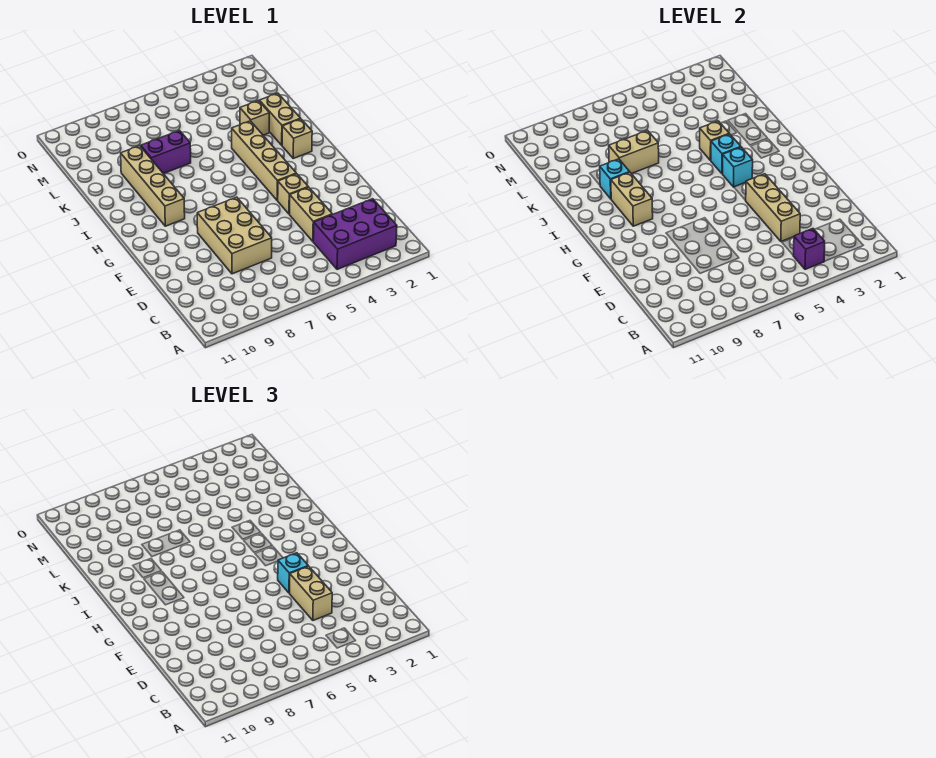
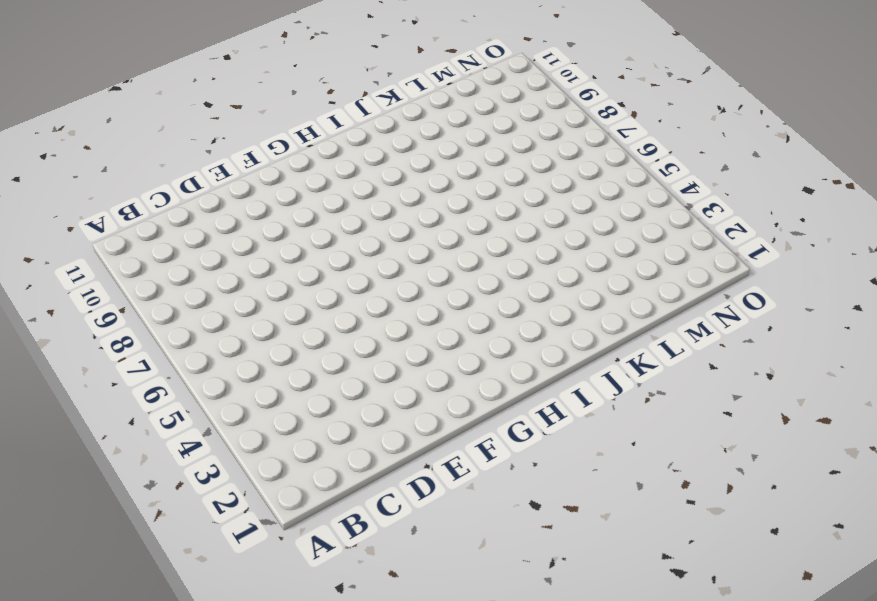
none -> purple 2x3 brick [313,199,397,269]
none -> tan 1x2 brick [290,187,332,241]
none -> tan 2x3 brick [197,197,272,274]

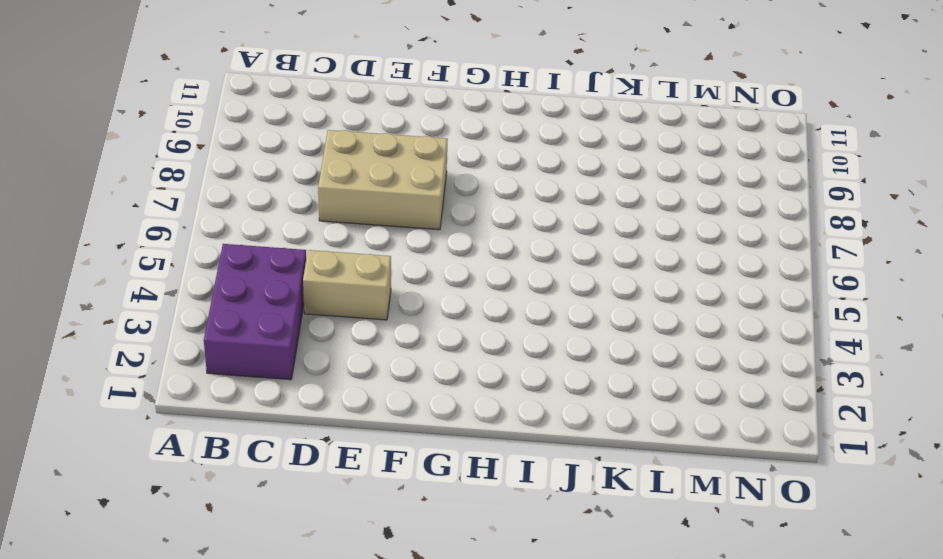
none -> tan 1x1 brick [277,174,308,214]
none -> tan 1x4 brick [232,121,296,200]
none -> tan 1x4 brick [121,146,185,226]

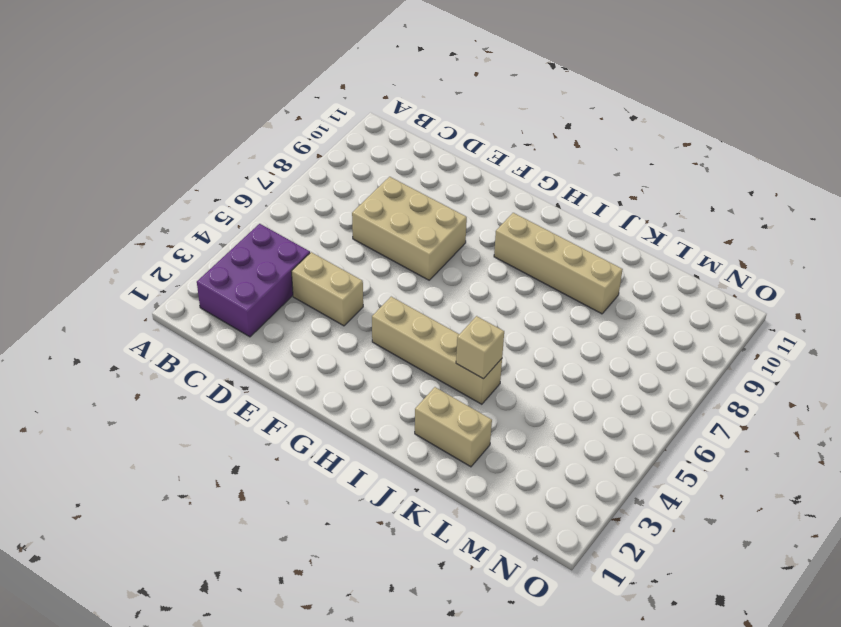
none -> tan 1x1 brick [277,174,308,214]
none -> tan 1x1 brick [282,119,312,158]
none -> tan 1x1 brick [240,101,269,135]

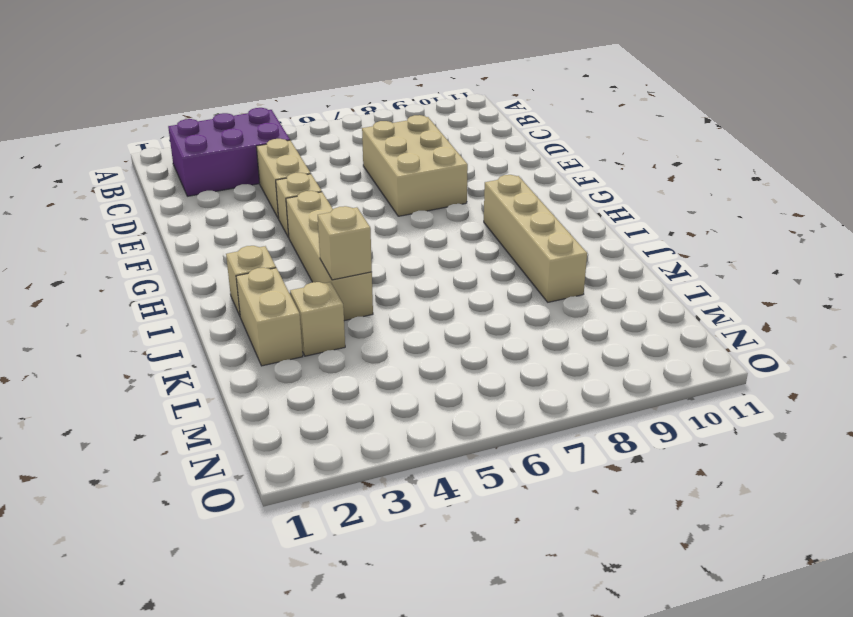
none -> purple 1x2 brick [141,131,191,174]
none -> purple 1x1 brick [793,229,825,269]
none -> tan 1x3 brick [746,174,800,241]

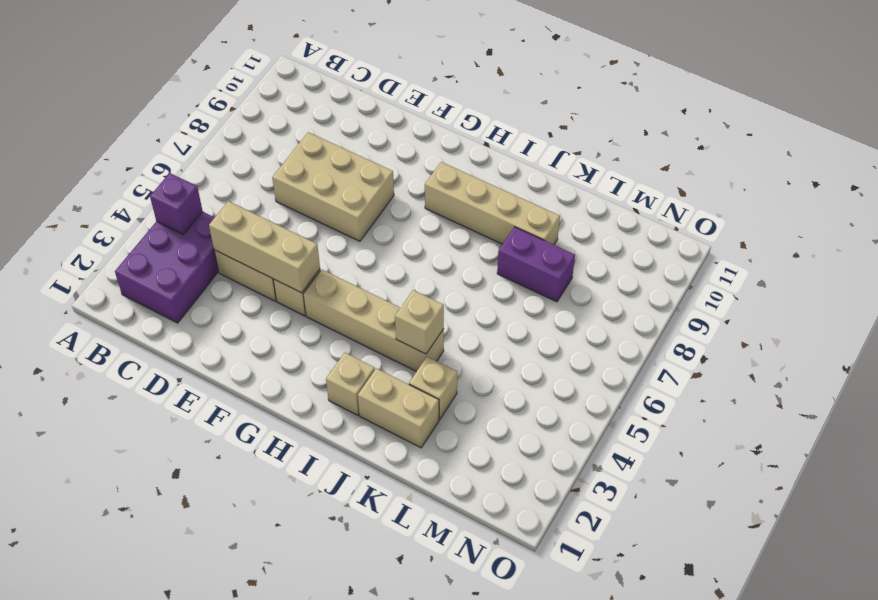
purple 1x2 brick [497,227,575,302] -> purple 1x2 brick turned to [141,131,191,174]
none -> cyan 1x1 brick [723,147,753,187]
none -> tan 1x2 brick [611,172,653,226]
none -> cyan 1x1 brick [711,134,741,174]

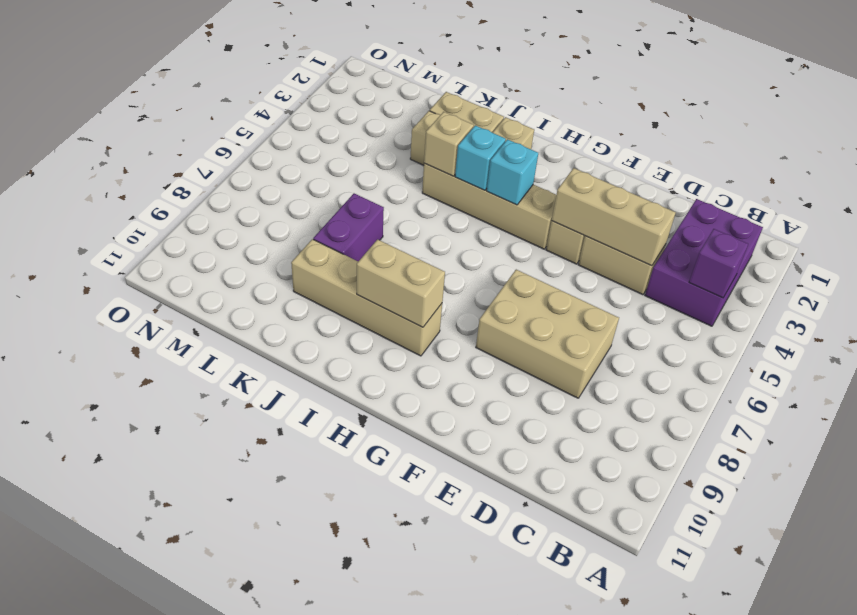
none -> cyan 1x1 brick [600,159,629,199]
none -> tan 1x2 brick [609,131,659,174]
none -> tan 1x2 brick [290,566,332,620]

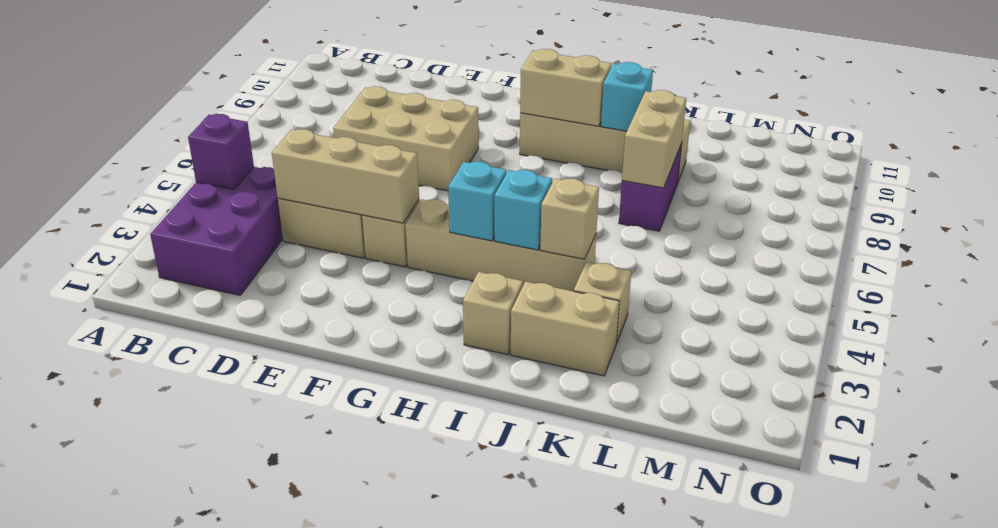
none -> tan 1x2 brick [290,566,332,620]
none -> cyan 1x1 brick [278,553,308,593]

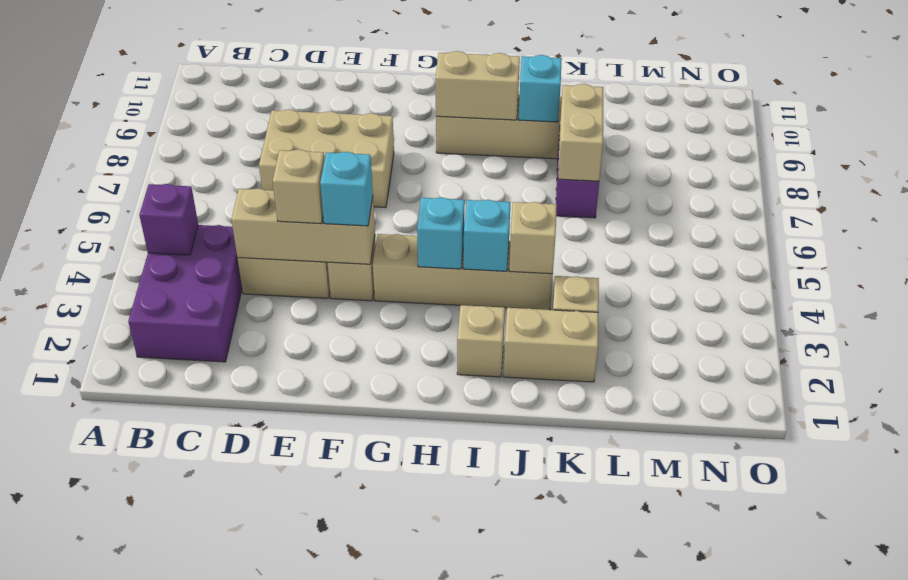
tan 1x1 brick [273,149,325,224] -> tan 1x2 brick [290,566,332,620]

